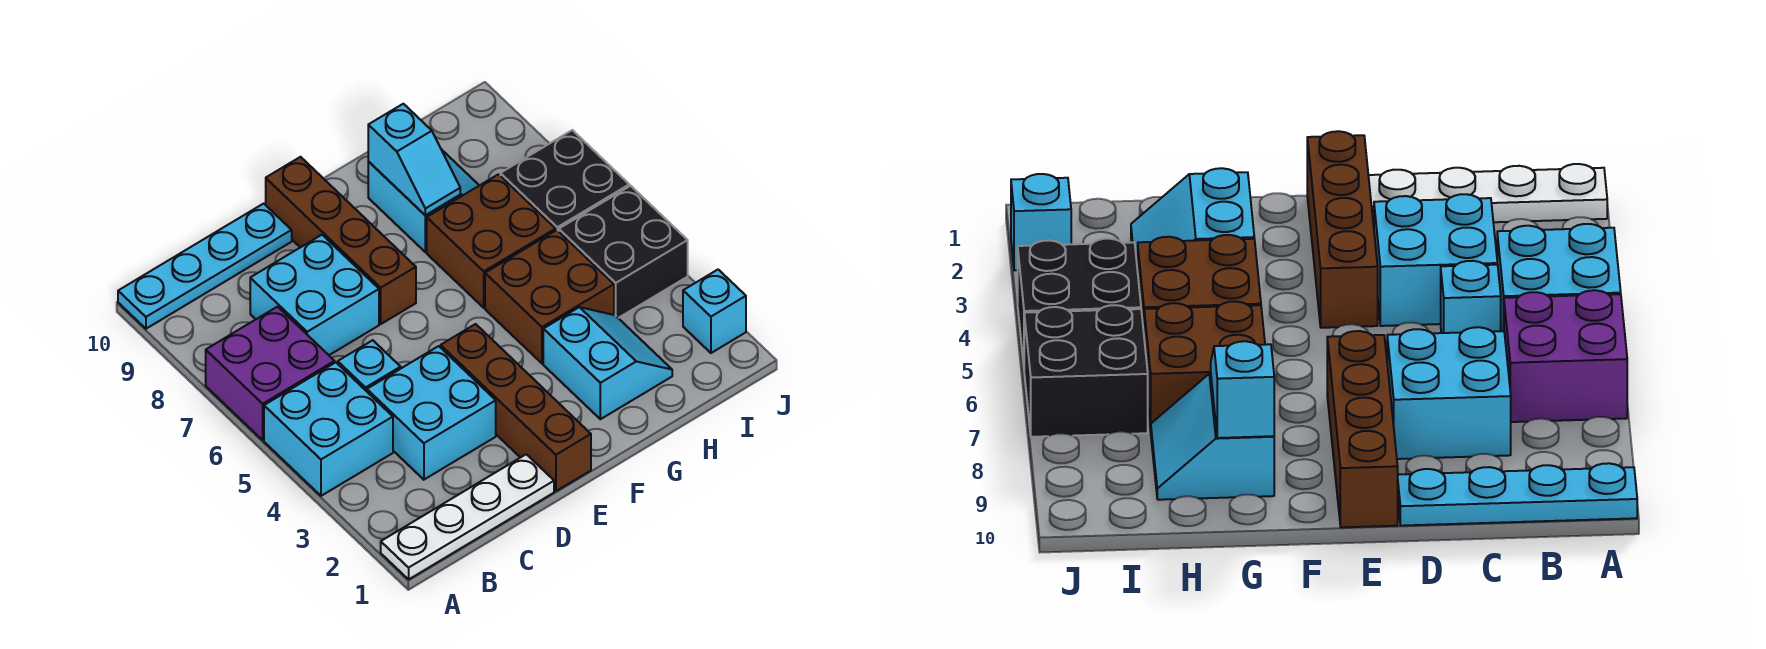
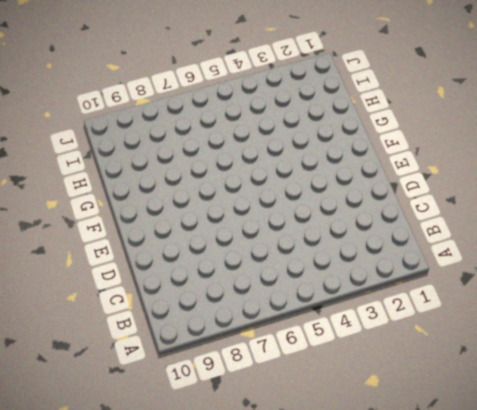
none -> white 1x4 plate [381,454,554,579]
none -> cyan 2x2 brick [264,362,393,496]
none -> purple 2x2 brick [206,307,335,440]

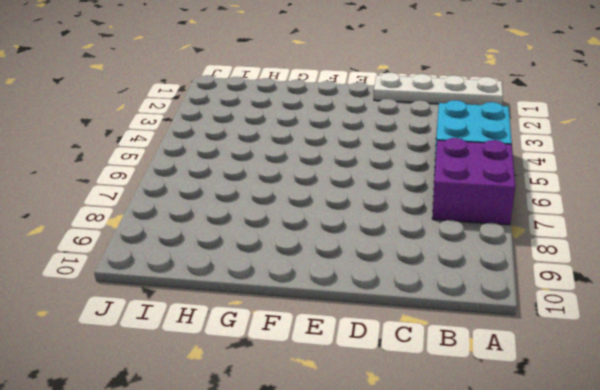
none -> cyan 1x4 plate [118,204,292,329]
none -> cyan 2x2 brick [367,346,496,480]
none -> cyan 1x1 brick [338,340,401,391]

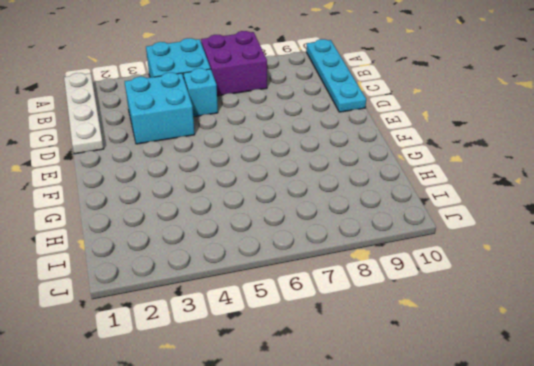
none -> cyan 2x2 brick [250,235,379,355]
none -> brown 1x4 brick [441,324,591,491]
none -> brown 1x4 brick [266,157,416,324]

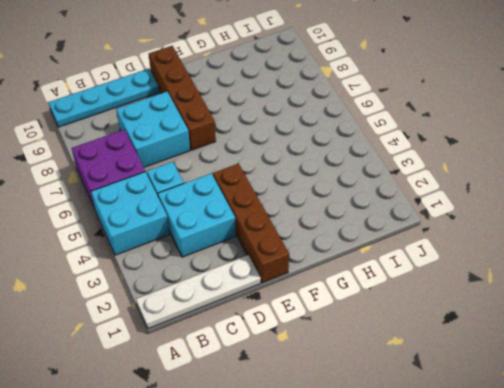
none -> cyan 2x2 slope [543,307,672,419]
none -> brown 2x2 brick [485,230,614,364]
none -> brown 2x2 brick [427,174,556,308]

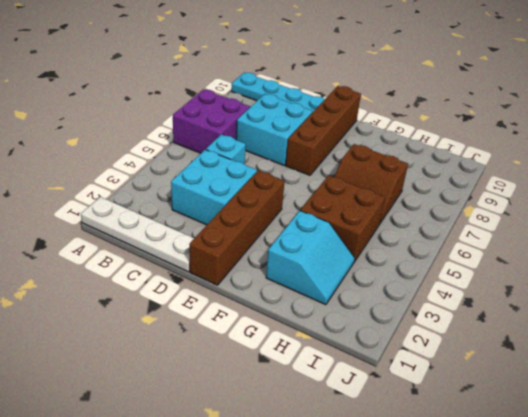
brown 2x2 slope [335,144,408,223] -> brown 2x2 brick [427,174,556,308]
none -> cyan 2x2 brick [264,362,393,496]
none -> cyan 2x2 slope [368,149,479,252]
none -> black 2x2 brick [559,186,688,318]

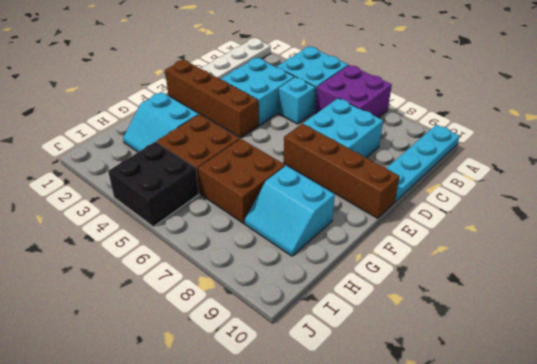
none -> black 2x2 brick [500,130,629,231]
none -> cyan 1x1 brick [683,270,746,353]
none -> cyan 1x2 slope [368,104,460,215]

